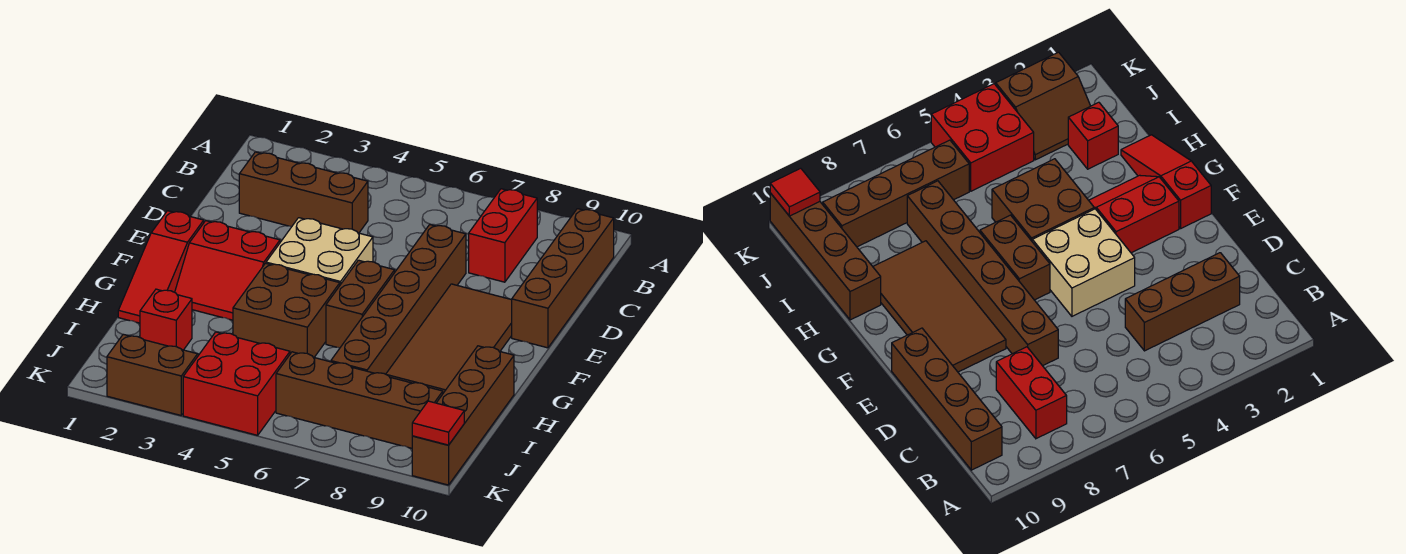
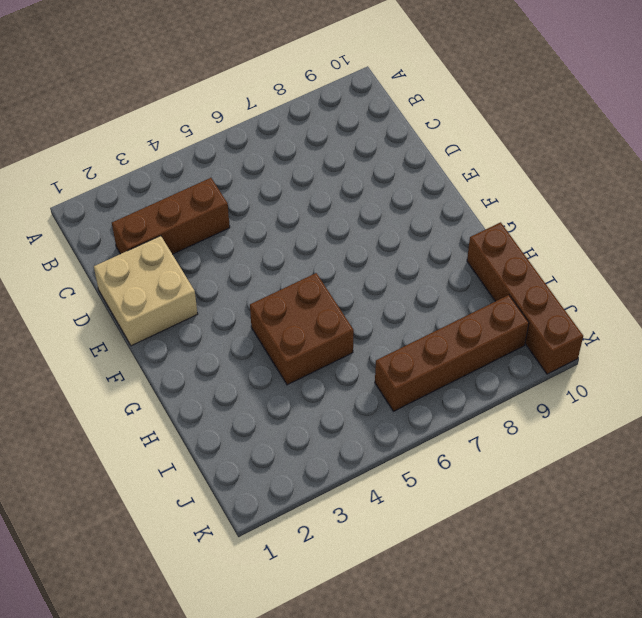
tan 2x2 brick [94,236,198,346] -> tan 2x2 brick moved to [266,218,373,285]
none -> red 1x2 brick [469,189,537,282]
none -> brown 1x4 brick [512,209,614,348]
none -> brown 1x6 brick [331,225,466,374]

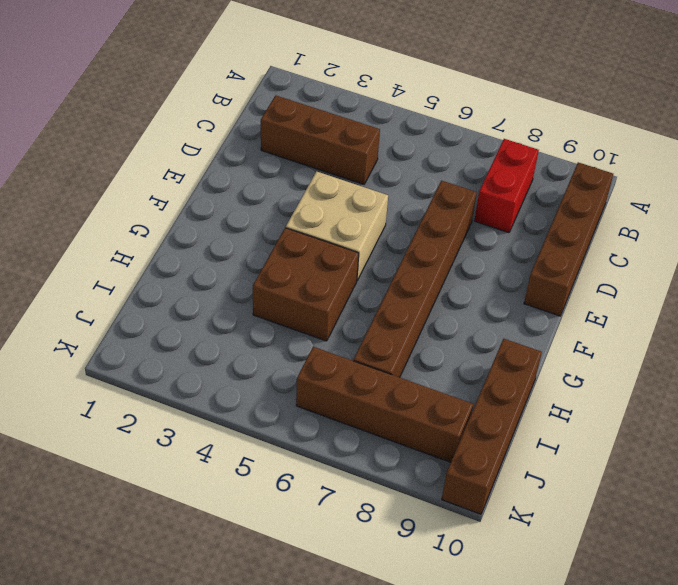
none -> brown 2x4 tile [386,284,512,393]
none -> red 1x3 slope [118,211,204,323]
none -> red 2x2 slope [175,221,280,320]

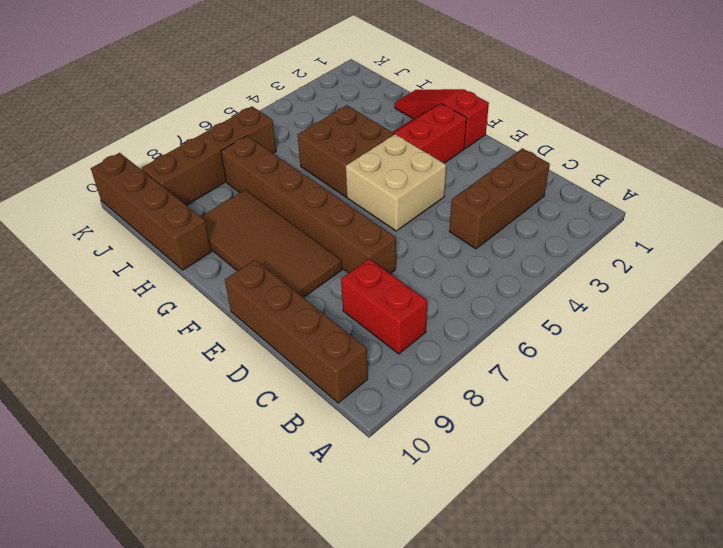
none -> brown 1x2 brick [326,260,395,348]
none -> red 1x1 brick [140,289,192,350]
none -> brown 2x2 slope [107,334,199,415]

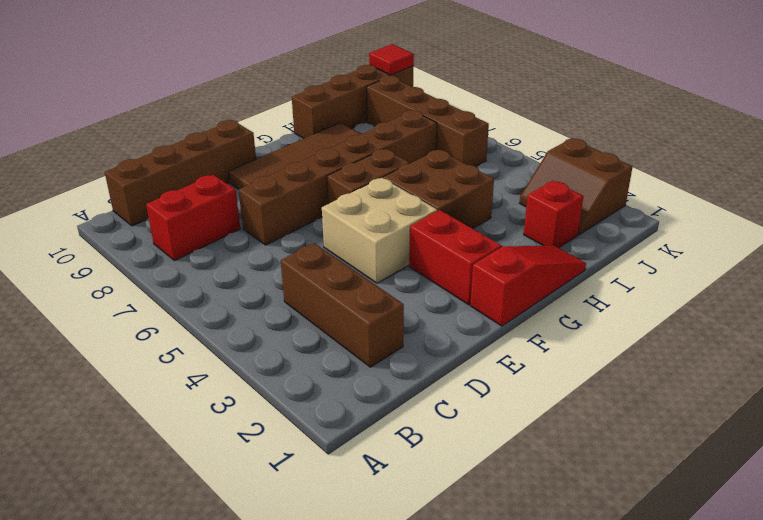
none -> red 2x2 brick [183,332,290,435]

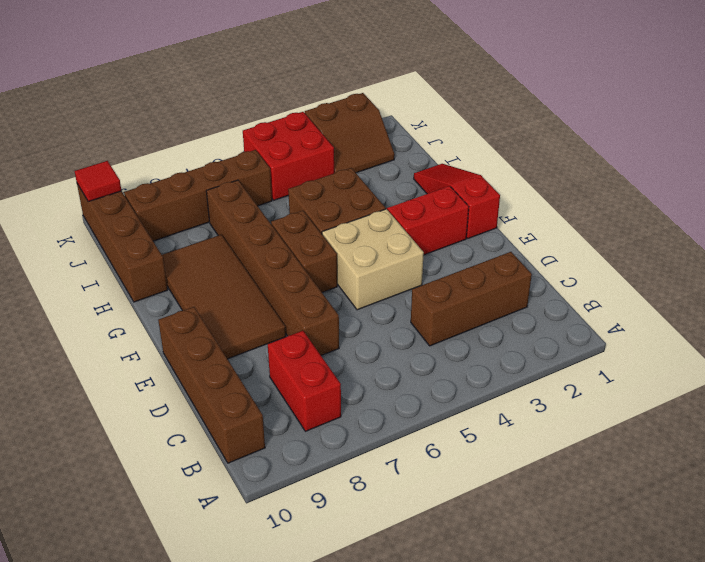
none -> red 1x1 brick [140,289,192,350]

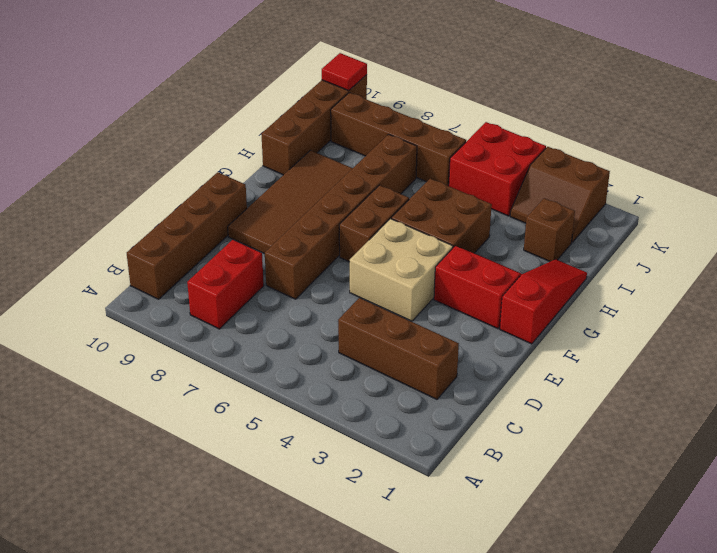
brown 1x1 brick [524,198,575,262] -> red 1x1 brick [140,289,192,350]

